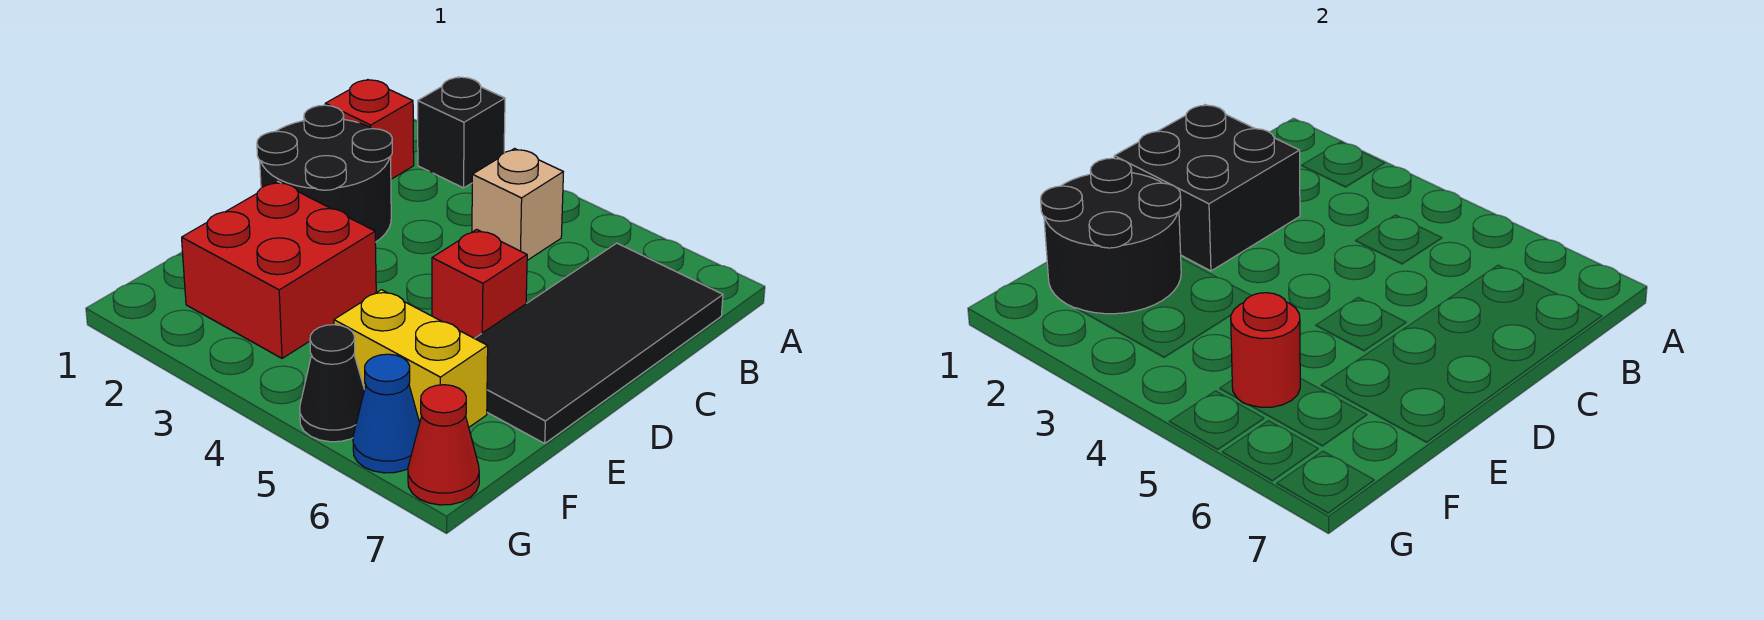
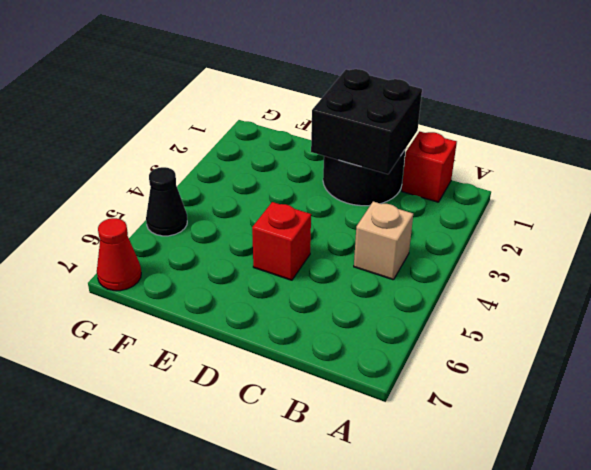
none -> black 1x1 brick [418,77,505,188]
none -> black 2x4 tile [475,243,723,443]
none -> red 2x2 brick [182,182,376,358]

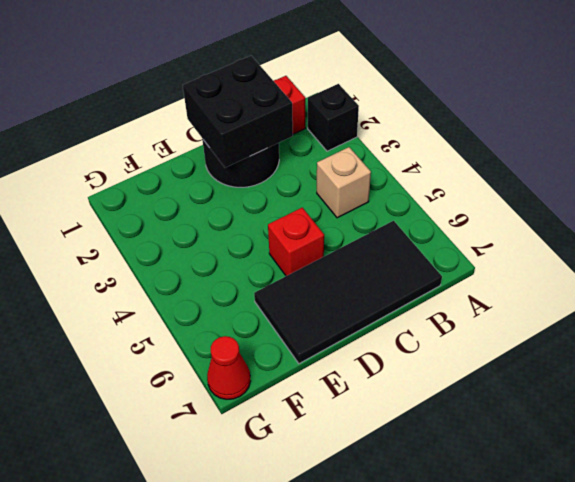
none -> red 2x2 brick [182,182,376,358]
none -> yellow 1x2 brick [334,290,488,427]
none -> black 1x1 cone [300,325,364,442]

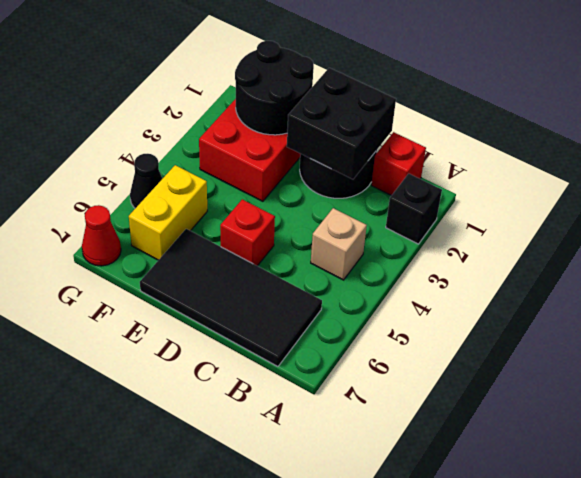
none -> blue 1x1 cone [353,354,420,473]
none -> red 1x1 round brick [1231,293,1300,407]

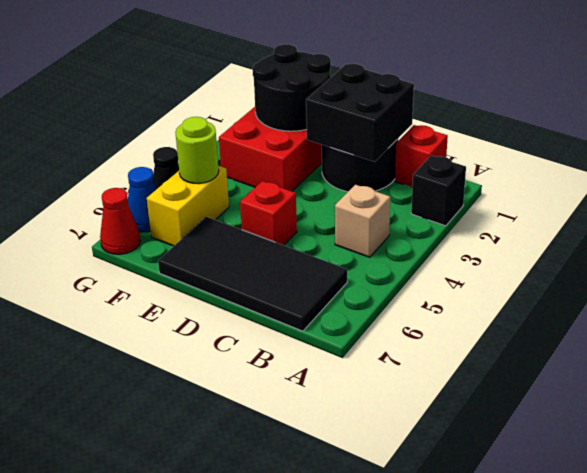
lime 1x1 round brick [175,117,219,184] -> red 1x1 round brick [1231,293,1300,407]

